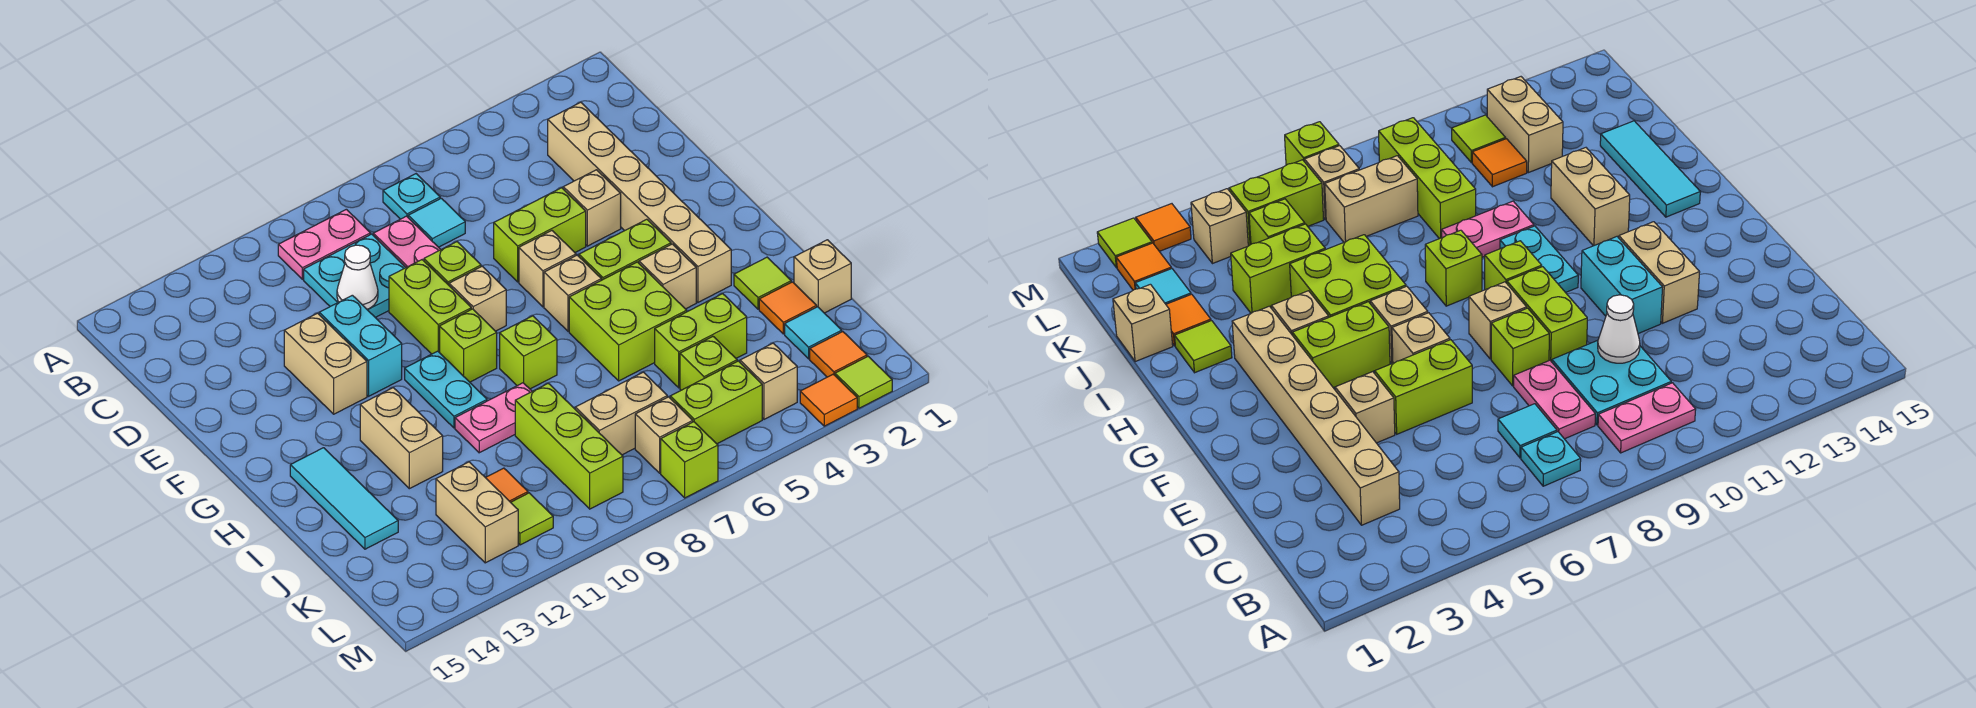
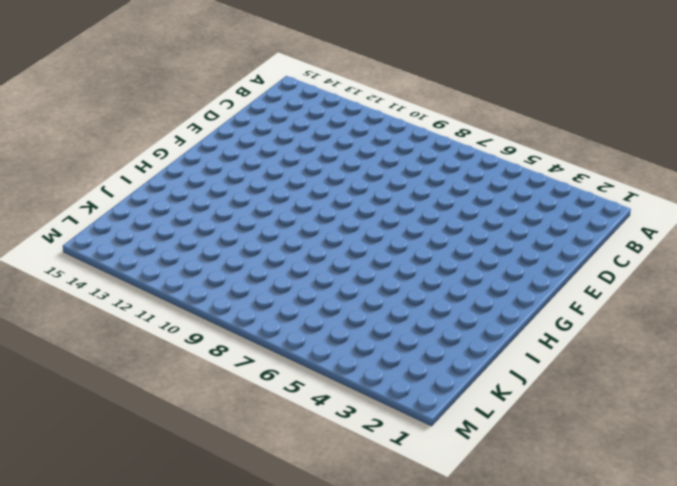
none -> cyan 1x1 plate [383,174,440,219]
none -> pink 1x2 plate [278,209,371,279]
none -> tan 1x6 brick [548,102,731,302]
none -> cyan 1x1 tile [408,198,465,247]

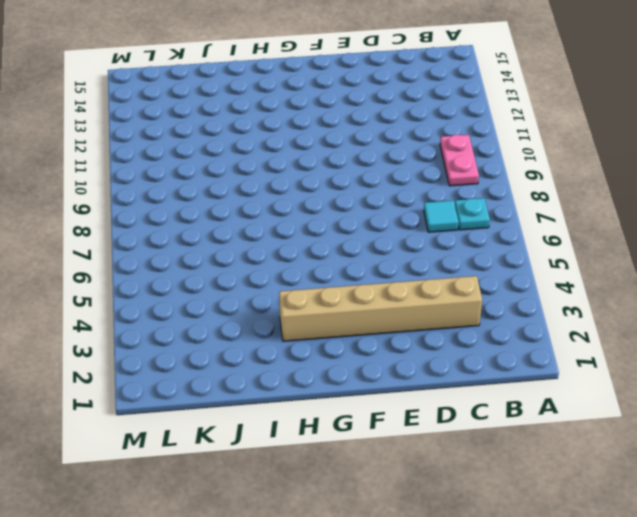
none -> pink 1x2 plate [373,216,441,267]
none -> cyan 2x2 plate [304,234,406,318]
none -> tan 1x1 brick [563,170,621,246]
none -> lime 1x2 brick [494,188,586,282]

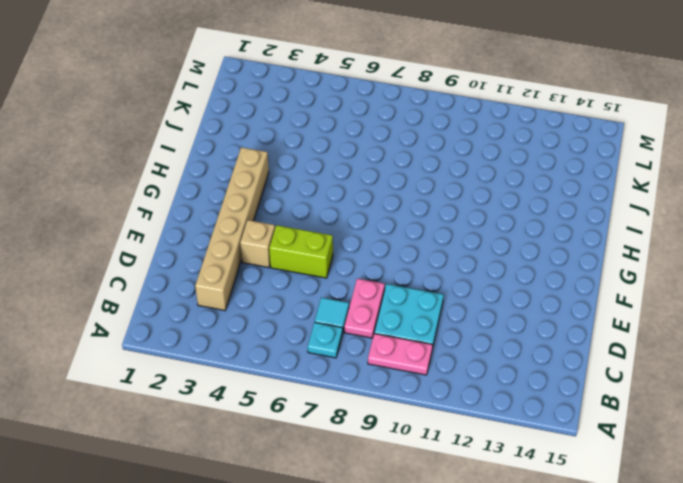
none -> lime 1x1 brick [424,242,481,285]
none -> lime 1x2 brick [389,260,471,354]
none -> cyan 1x2 brick [319,295,402,396]
none -> tan 1x2 brick [284,313,367,414]

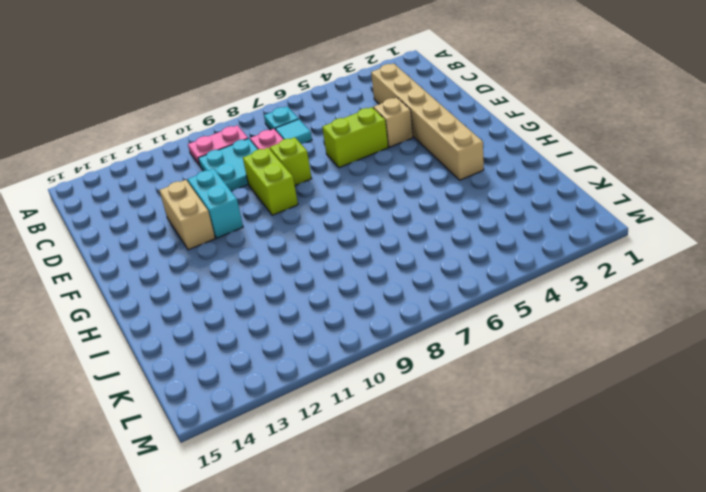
none -> tan 1x1 brick [519,231,576,307]
none -> tan 1x1 brick [449,266,506,331]
none -> lime 1x2 brick [579,219,671,280]
none -> tan 1x1 brick [544,255,601,331]

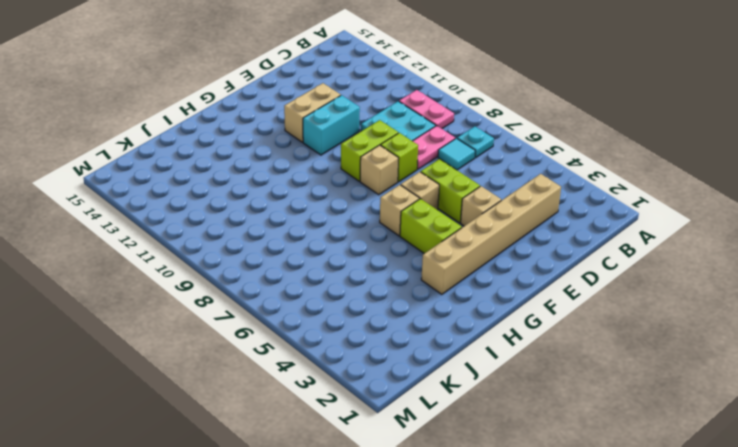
none -> lime 1x1 brick [440,309,497,382]
none -> cyan 1x2 plate [405,351,487,428]
none -> tan 1x1 brick [639,244,696,309]
none -> lime 2x2 brick [569,262,687,381]

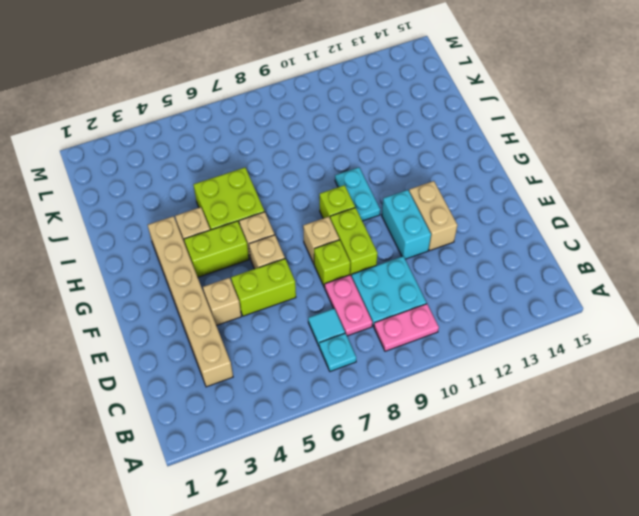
none -> lime 1x1 brick [500,316,557,389]
none -> tan 1x2 brick [360,388,443,489]
none -> cyan 1x3 tile [290,448,398,549]
none -> lime 1x1 tile [734,257,791,309]

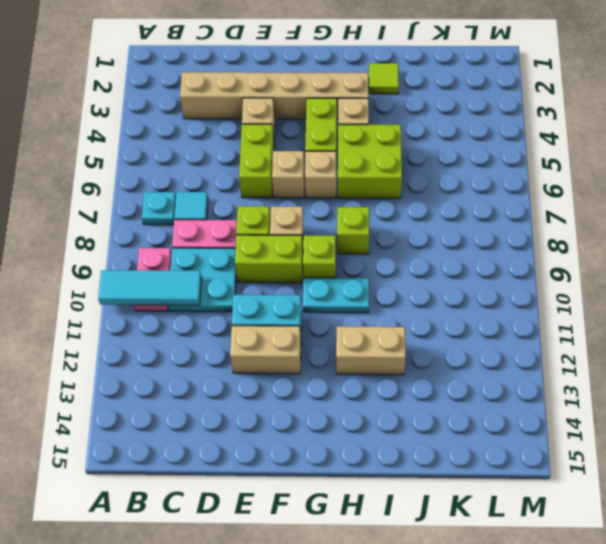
cyan 1x3 tile [98,270,202,305] -> cyan 1x3 tile moved to [290,448,398,549]
none -> pink 1x2 plate [455,383,532,453]
none -> tan 1x1 brick [794,240,851,313]
none -> orange 1x1 tile [759,282,817,334]
none -> lime 1x2 brick [655,294,747,388]

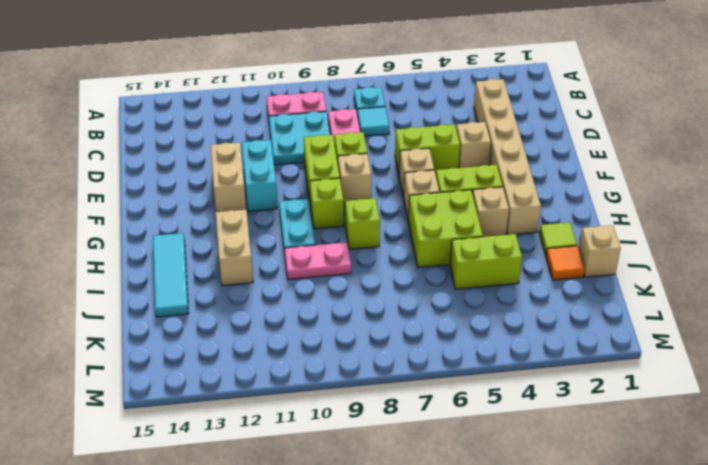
none -> lime 1x3 brick [515,383,623,509]
none -> cyan 1x1 tile [785,307,842,359]
none -> lime 1x1 brick [680,336,737,390]
none -> tan 1x2 brick [575,372,667,455]

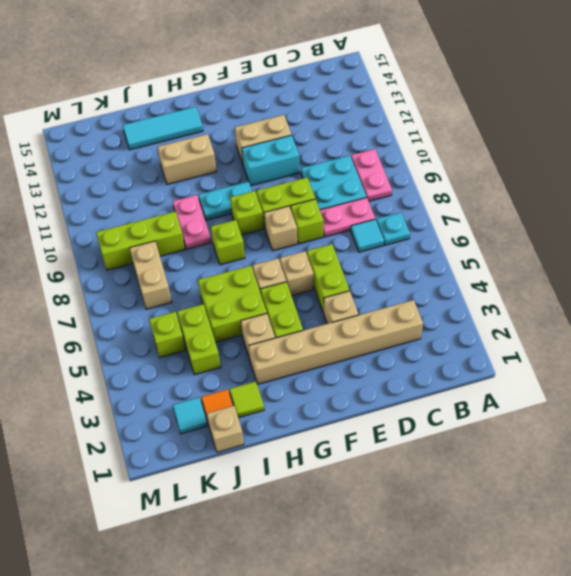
none -> orange 1x1 tile [486,468,528,502]
none -> tan 1x2 brick [436,462,518,563]
none -> orange 1x1 tile [810,332,867,377]
none -> tan 1x1 brick [740,343,797,419]

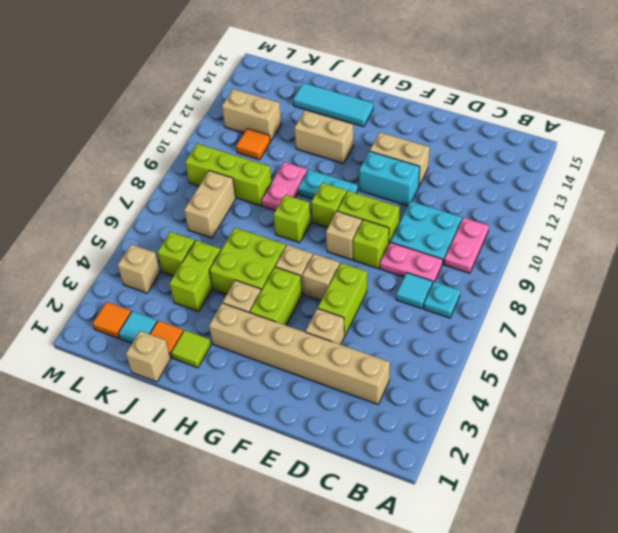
none -> lime 1x2 brick [670,361,762,444]
none -> tan 1x1 brick [635,397,693,473]
none -> lime 1x1 tile [511,493,553,545]
none -> lime 1x1 tile [835,356,892,408]

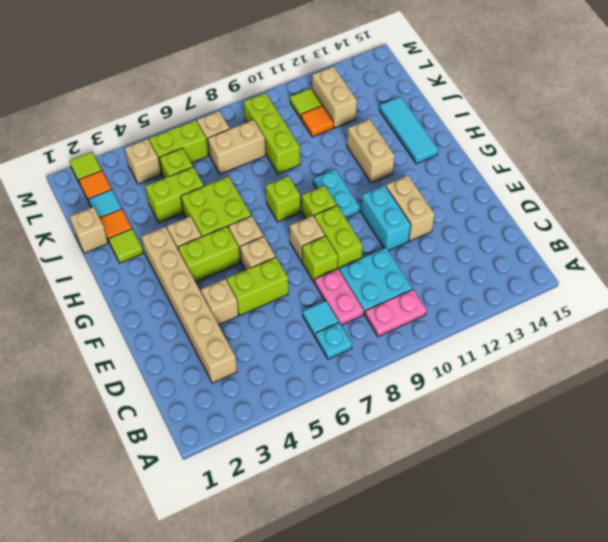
none -> pink 1x2 plate [455,383,532,453]
none -> orange 1x1 tile [800,374,857,426]
none -> lime 1x1 brick [661,422,718,498]
none -> white 1x1 cone [337,245,378,309]

